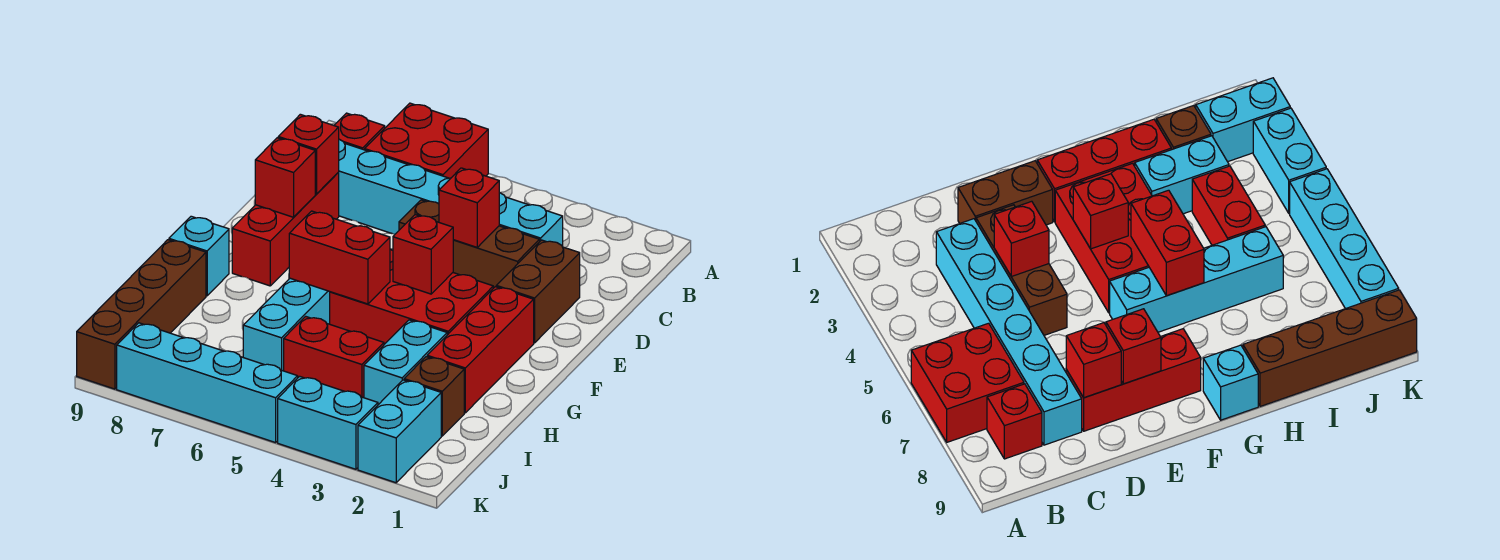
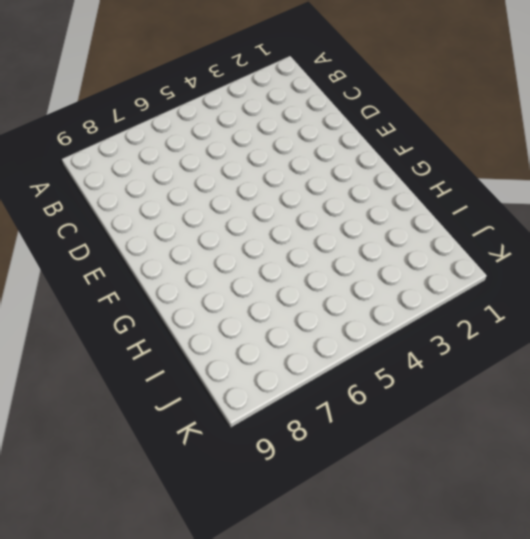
none -> red 2x2 brick [365,103,488,178]
none -> red 1x1 brick [334,113,385,150]
none -> cyan 1x6 brick [338,139,563,247]

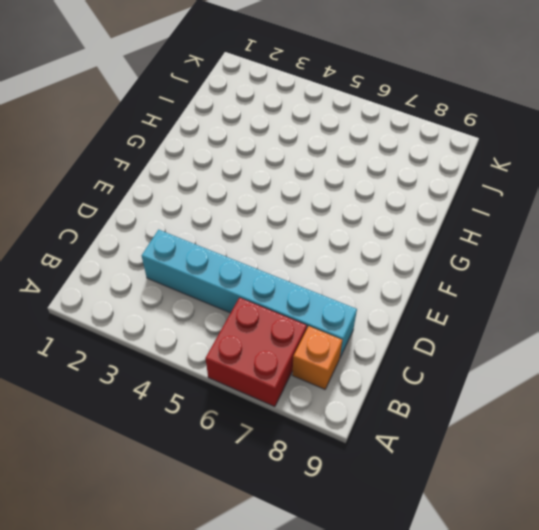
orange 1x1 brick [292,326,342,389] -> red 1x1 brick [334,113,385,150]
none -> brown 1x2 brick [496,240,580,343]
none -> brown 1x3 brick [399,200,540,288]
none -> red 1x3 brick [232,173,339,286]

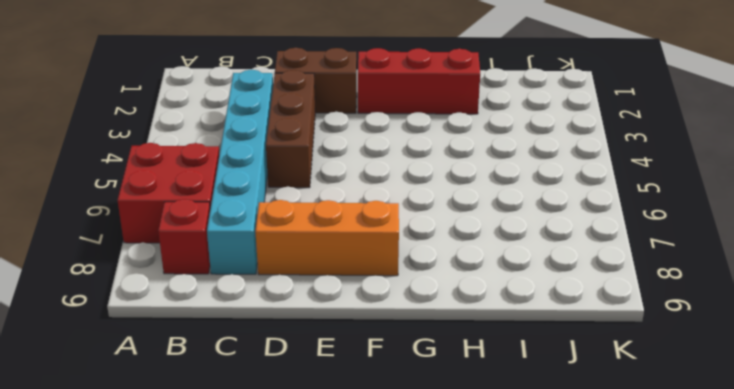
orange 1x3 brick [255,200,399,276] -> red 1x3 brick [232,173,339,286]
none -> red 2x3 brick [330,249,493,344]
none -> cyan 1x4 brick [243,278,330,371]
none -> cyan 1x1 brick [169,216,229,296]

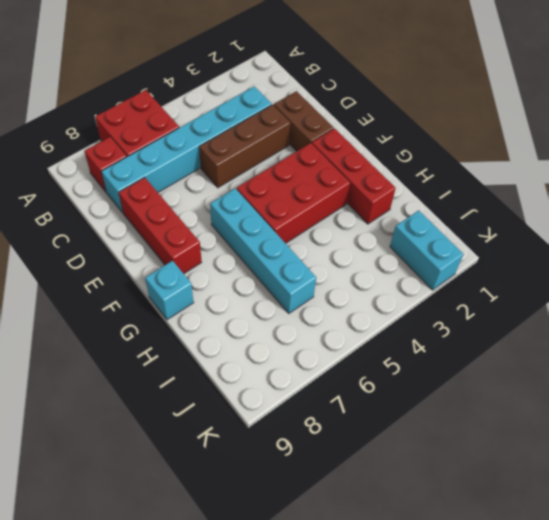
none -> cyan 1x2 brick [364,320,447,405]
none -> brown 1x4 brick [77,240,206,389]
none -> brown 1x1 brick [404,357,464,436]

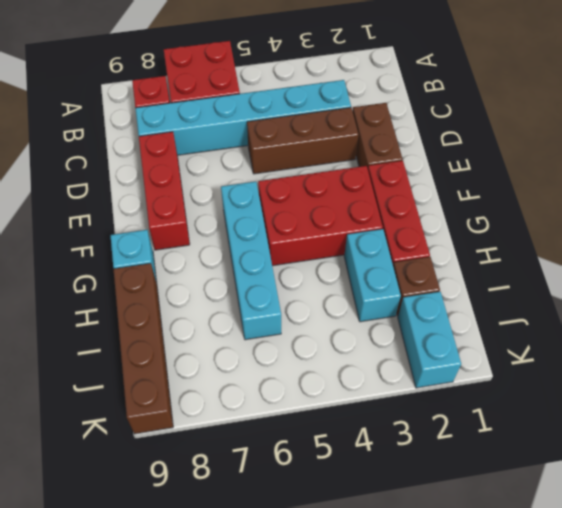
none -> red 1x2 brick [284,316,384,398]
none -> cyan 1x2 brick [278,376,378,469]
none -> cyan 1x4 brick [117,323,298,443]

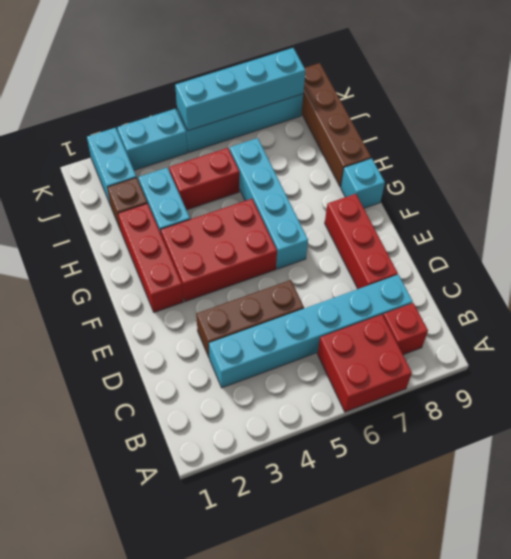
cyan 1x4 brick [175,48,305,131] -> none
none -> brown 1x2 brick [496,240,580,343]
none -> red 1x1 brick [439,168,499,247]
none -> red 1x1 brick [278,114,339,194]

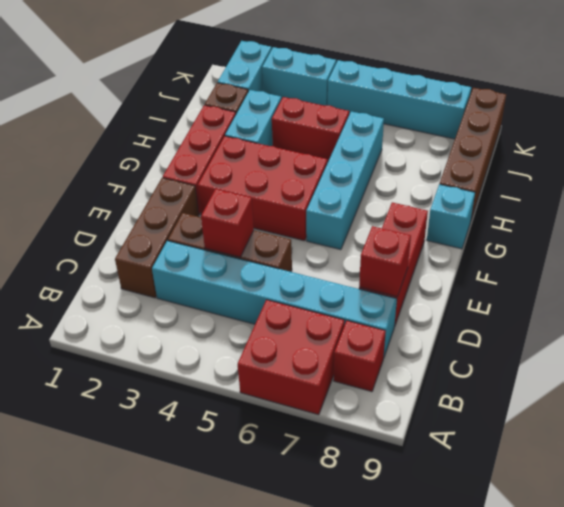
brown 1x3 brick [115,178,199,298] -> brown 1x2 brick [496,240,580,343]
none -> red 1x1 brick [255,138,315,217]
none -> red 1x1 brick [393,215,453,294]
none -> red 1x2 brick [289,211,390,304]

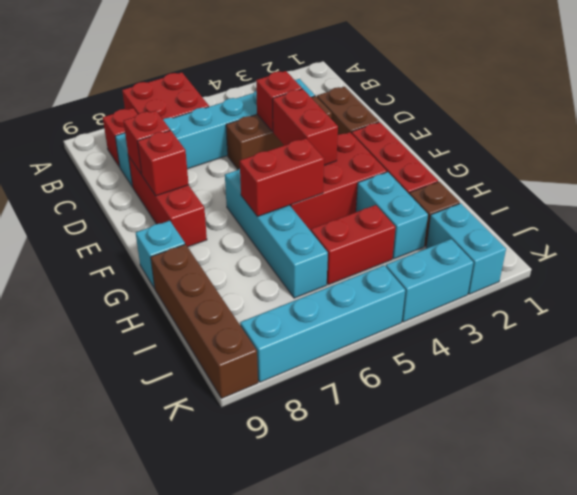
red 1x2 brick [273,89,338,165] -> red 1x1 brick [393,215,453,294]

